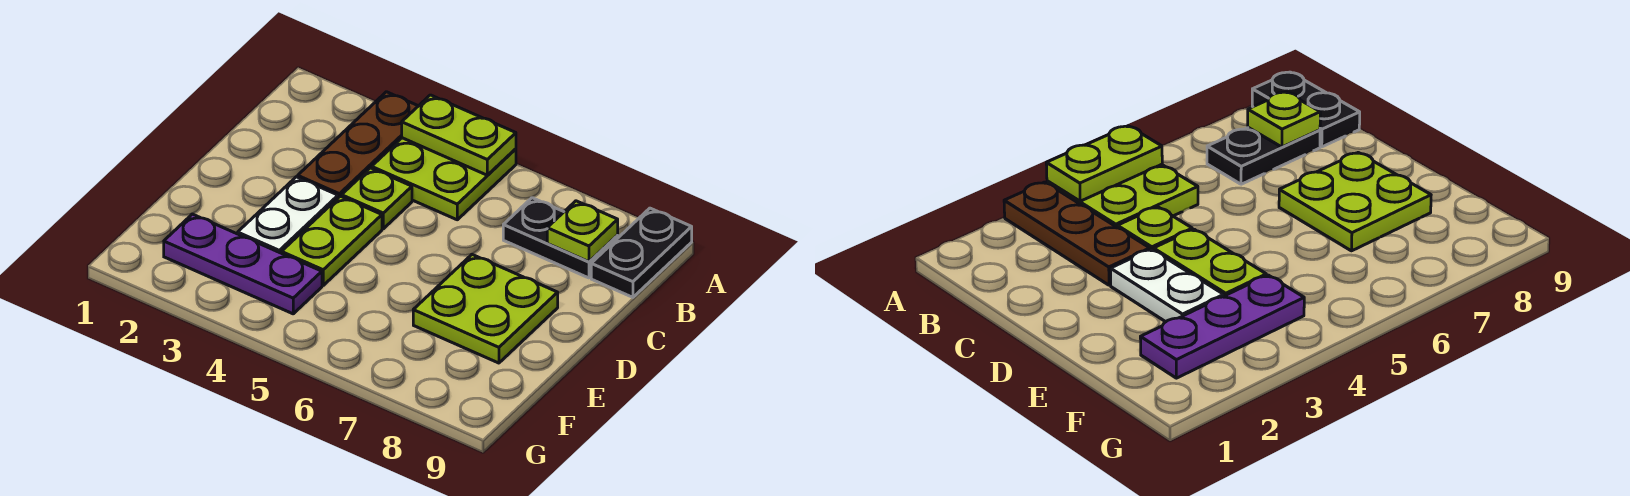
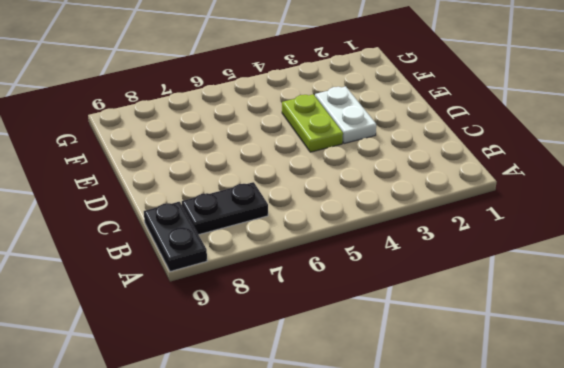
none -> brown 1x3 plate [298,92,418,198]
none -> lime 2x2 plate [372,138,516,220]

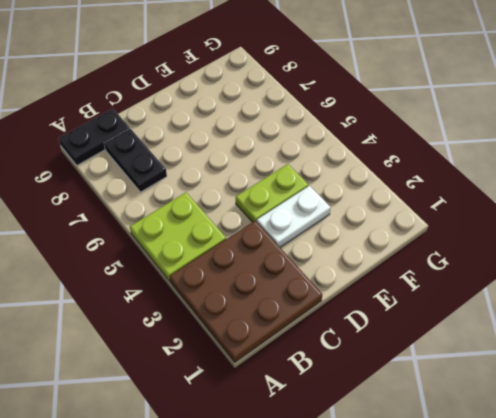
brown 3x3 plate [170,221,322,362] -> brown 1x3 plate [298,92,418,198]
none -> lime 1x1 plate [342,168,412,229]
none -> lime 2x2 plate [413,255,558,363]

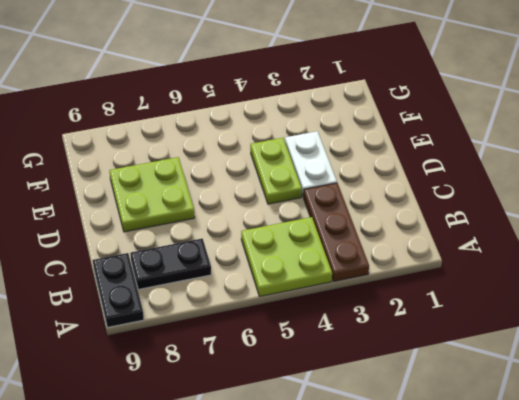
none -> lime 1x1 plate [342,168,412,229]
none -> purple 1x3 plate [164,214,322,314]

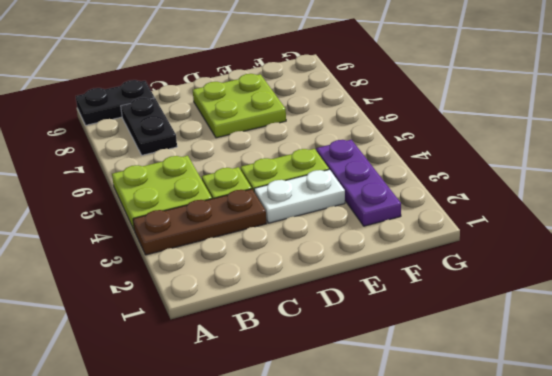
none -> lime 1x2 plate [402,95,516,175]
none -> lime 1x1 plate [547,201,618,262]

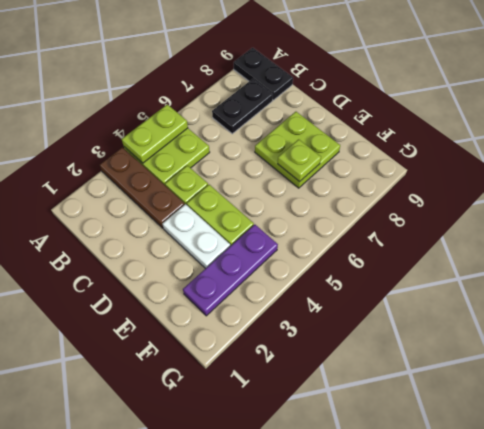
lime 1x1 plate [278,139,321,182] -> lime 1x1 plate moved to [547,201,618,262]

